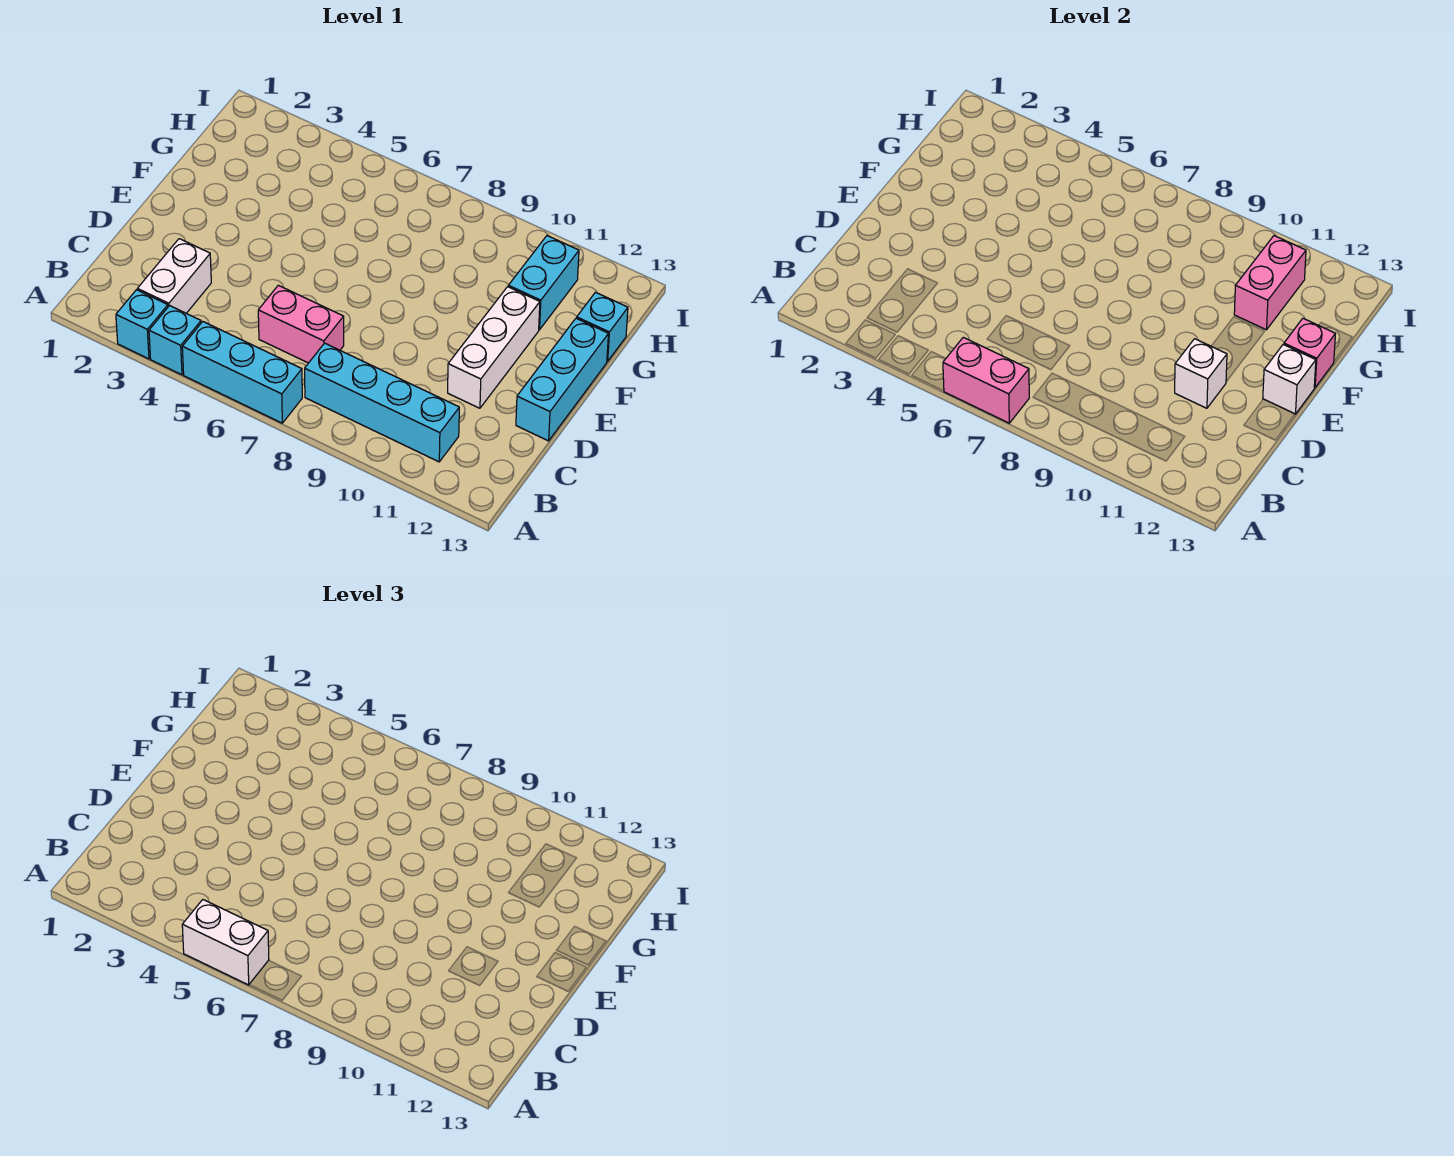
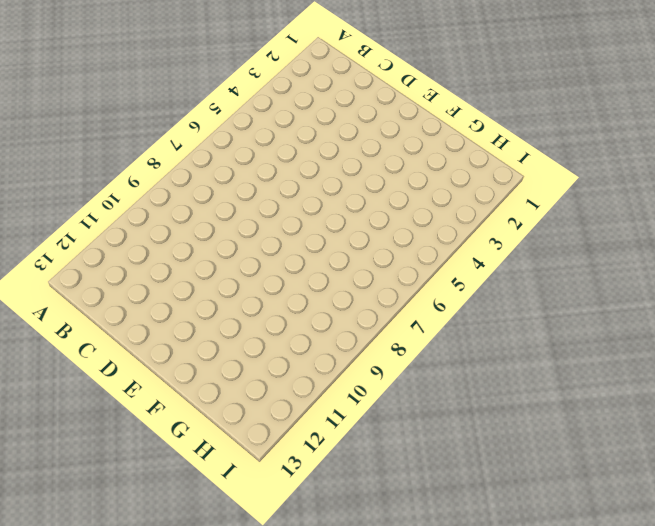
none -> cyan 1x1 brick [116,290,168,359]
none -> cyan 1x1 brick [149,306,201,375]
none -> cyan 1x3 brick [182,322,302,423]

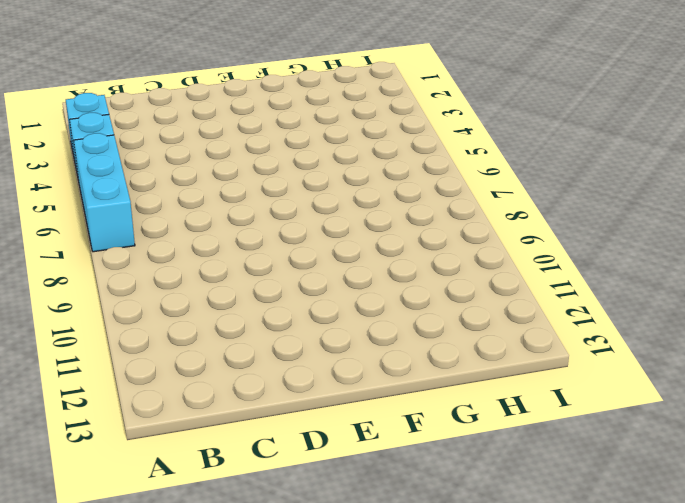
none -> white 1x2 brick [137,239,211,313]
none -> cyan 1x4 brick [305,343,459,462]
none -> pink 1x2 brick [258,285,344,363]

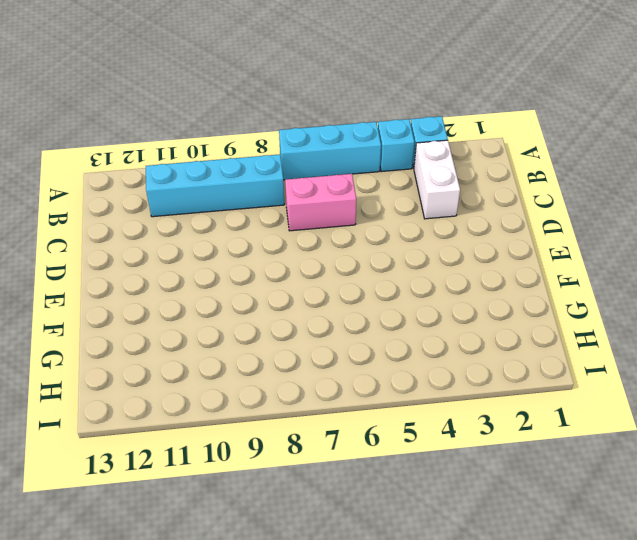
none -> white 1x3 brick [448,287,540,408]
none -> cyan 1x3 brick [516,318,608,441]
none -> cyan 1x2 brick [508,236,579,330]

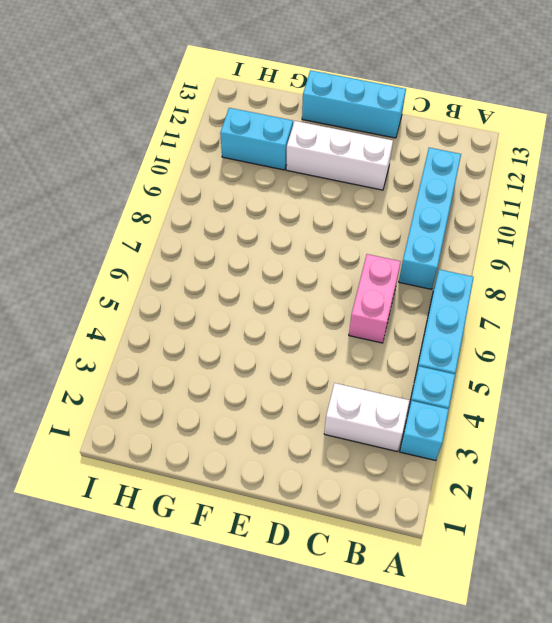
none -> cyan 1x1 brick [577,292,628,361]
none -> pink 1x2 brick [943,337,1029,423]
none -> white 1x1 brick [1175,339,1227,408]

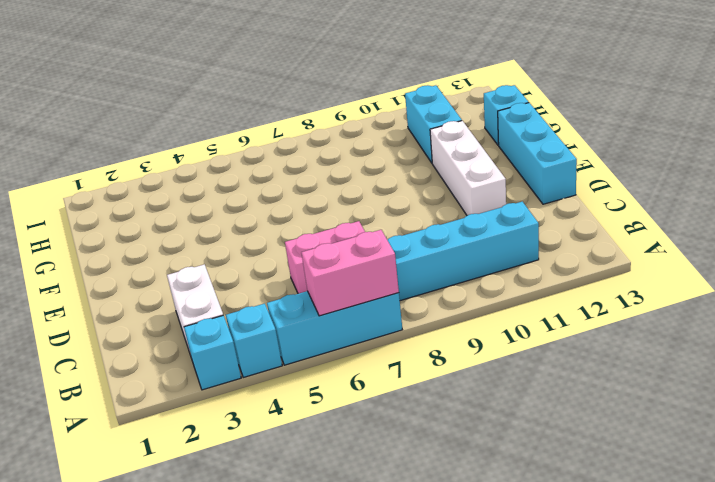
none -> white 1x1 brick [1175,339,1227,408]
none -> white 1x1 brick [1263,345,1316,414]
none -> pink 1x1 brick [1284,318,1335,388]

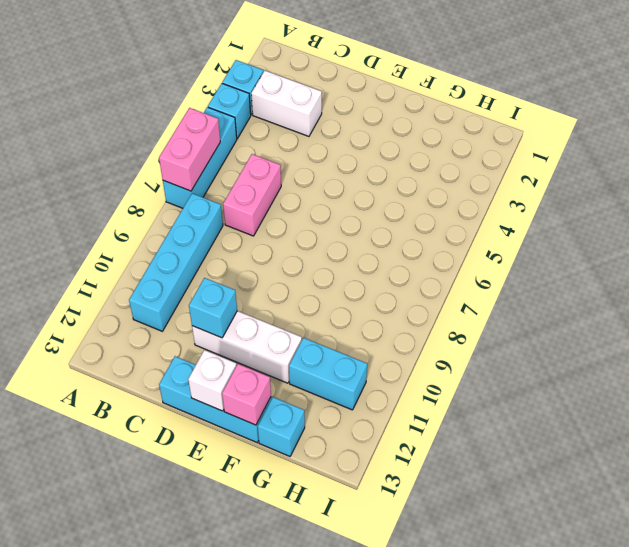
cyan 1x1 brick [189,278,237,338] -> white 1x1 brick [1175,339,1227,408]
none -> pink 1x2 brick [1234,236,1306,330]
none -> white 1x2 brick [182,900,269,985]

